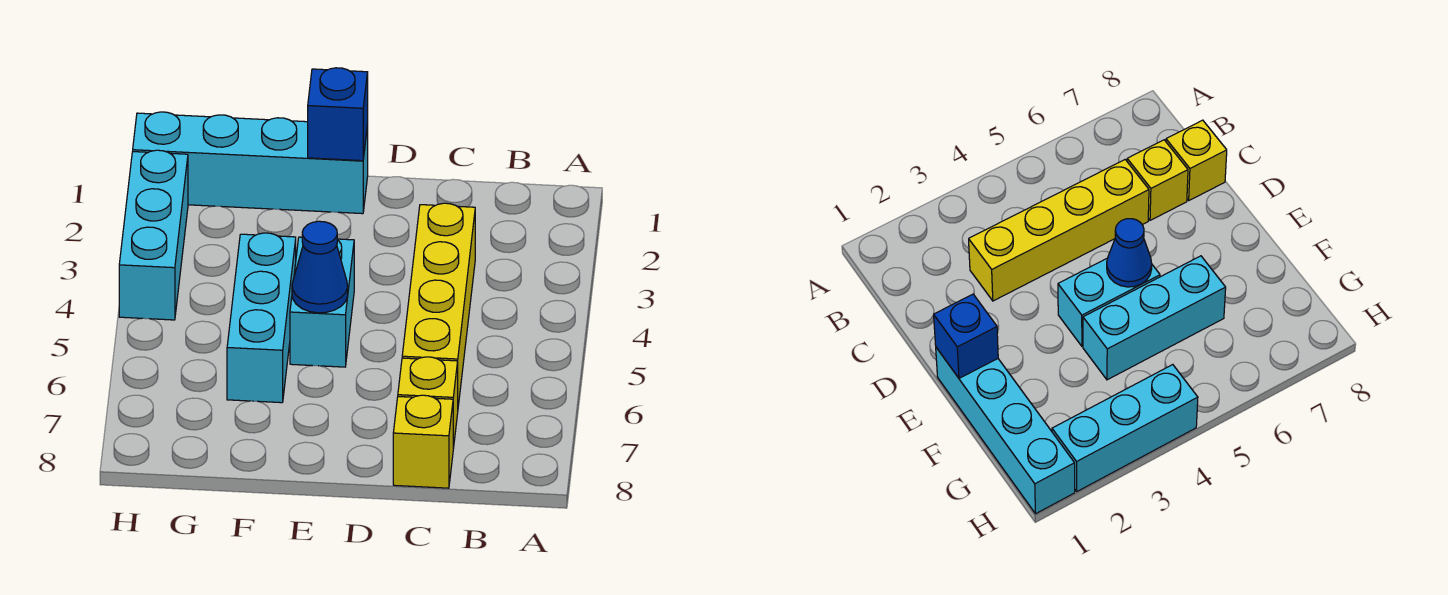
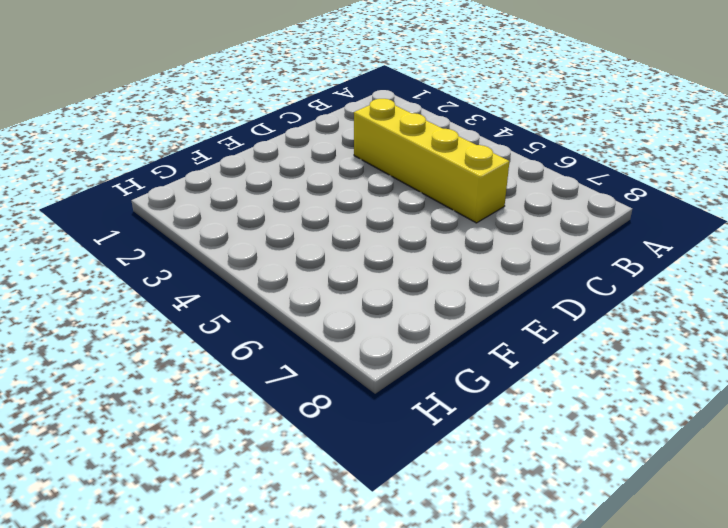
none -> yellow 1x1 brick [398,357,458,449]
none -> yellow 1x1 brick [393,395,453,488]

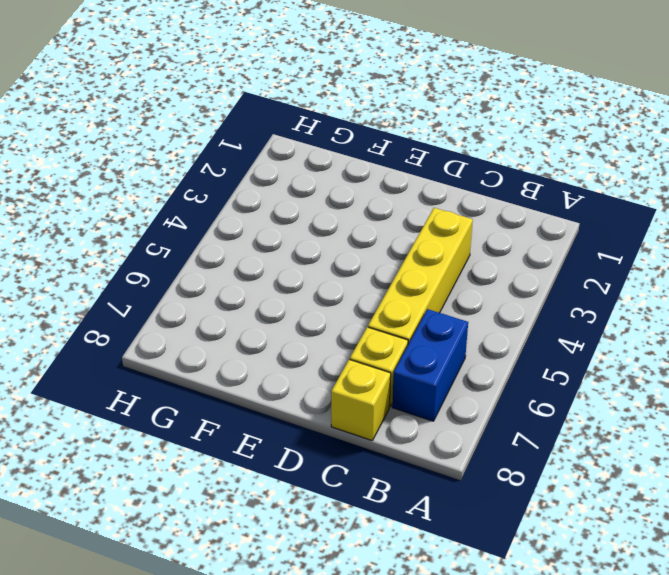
blue 1x2 brick [392,309,468,421] -> none
none -> cyan 1x4 brick [133,112,368,214]
none -> cyan 1x2 brick [290,237,354,367]

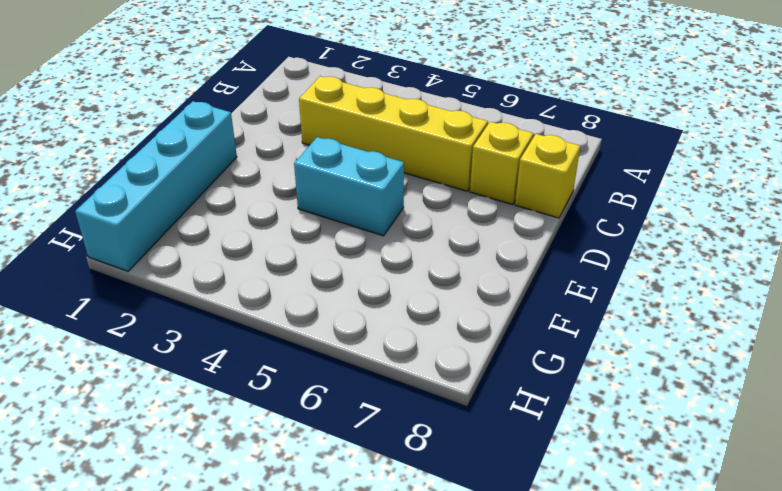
none -> cyan 1x3 brick [227,233,296,403]
none -> cyan 1x3 brick [119,150,188,320]

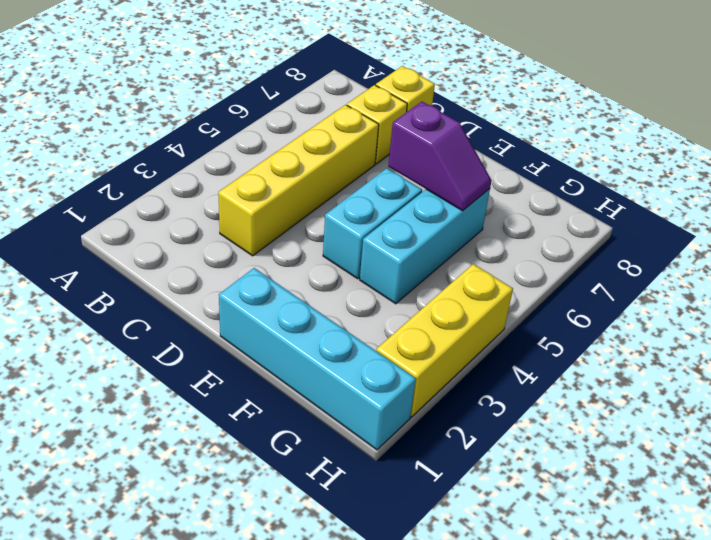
purple 1x2 slope [388,102,492,211] -> none
yellow 1x3 brick [376,264,513,417] -> cyan 1x3 brick [119,150,188,320]
none -> blue 1x1 brick [308,68,368,161]
none -> blue 1x1 cone [292,221,348,313]

